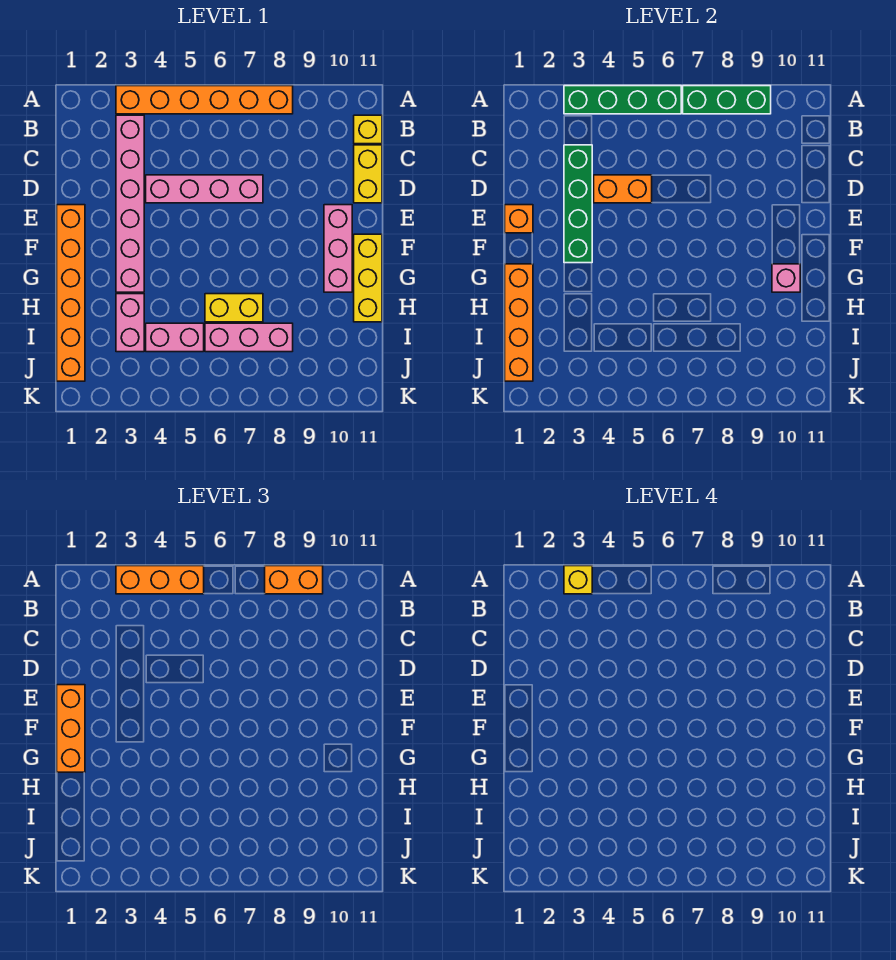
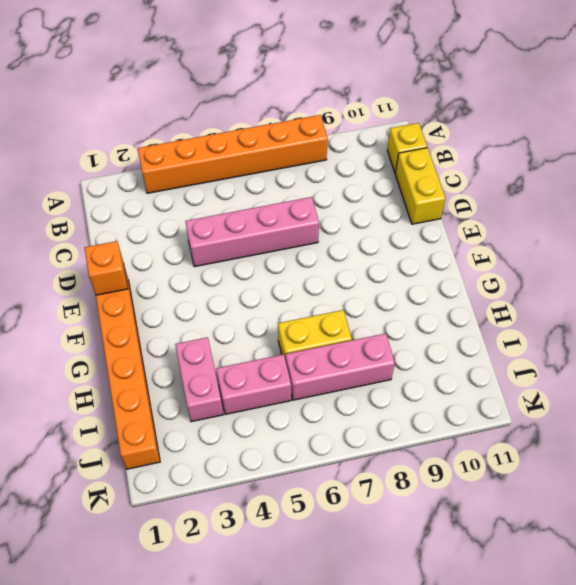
none -> pink 1x6 brick [116,115,144,292]
none -> pink 1x3 brick [324,205,352,292]
none -> yellow 1x3 brick [354,234,382,322]

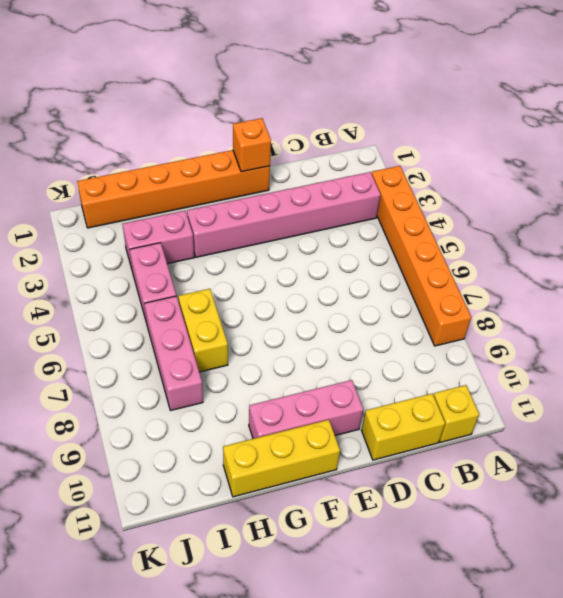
none -> pink 1x4 brick [146,175,263,203]
none -> green 1x4 brick [564,86,681,114]
none -> green 1x3 brick [683,86,771,114]

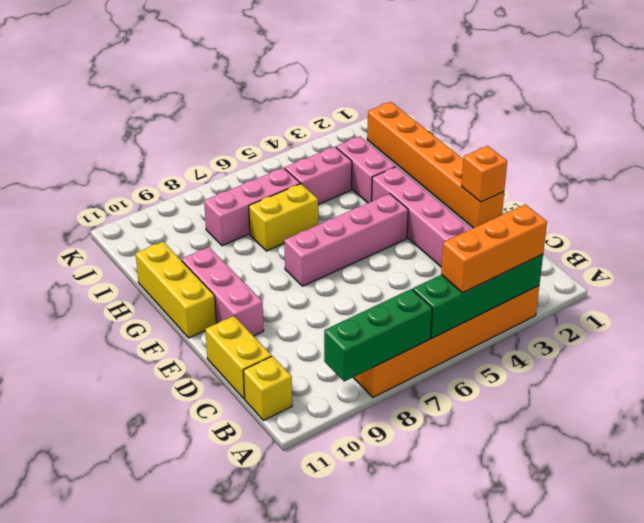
pink 1x4 brick [284,194,408,286] -> pink 1x4 brick moved to [146,175,263,203]
none -> green 1x4 brick [564,145,592,263]
none -> orange 1x2 brick [594,175,652,203]
none -> orange 1x4 brick [505,264,533,381]

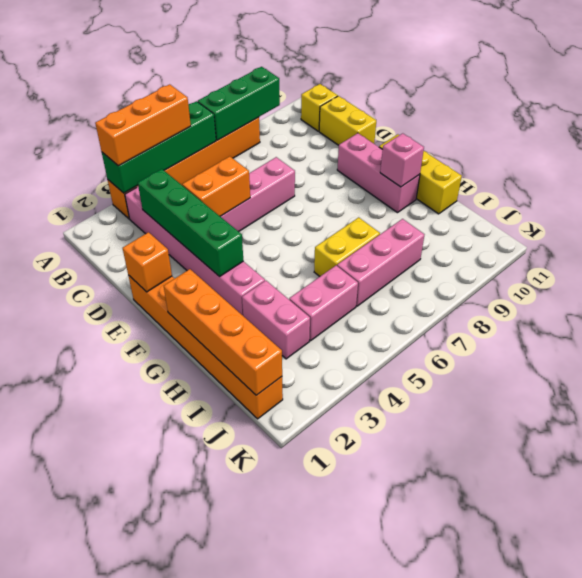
none -> orange 1x2 brick [265,566,323,594]
none -> orange 1x3 brick [57,685,85,772]
none -> yellow 1x1 brick [564,566,592,594]

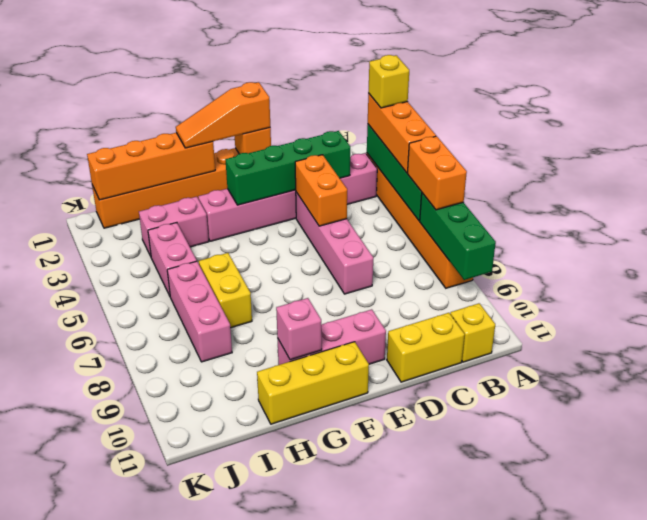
orange 1x2 brick [407,136,467,210] -> orange 1x2 brick moved to [265,566,323,594]
orange 1x3 slope [176,82,270,148] -> orange 1x3 brick [57,685,85,772]

